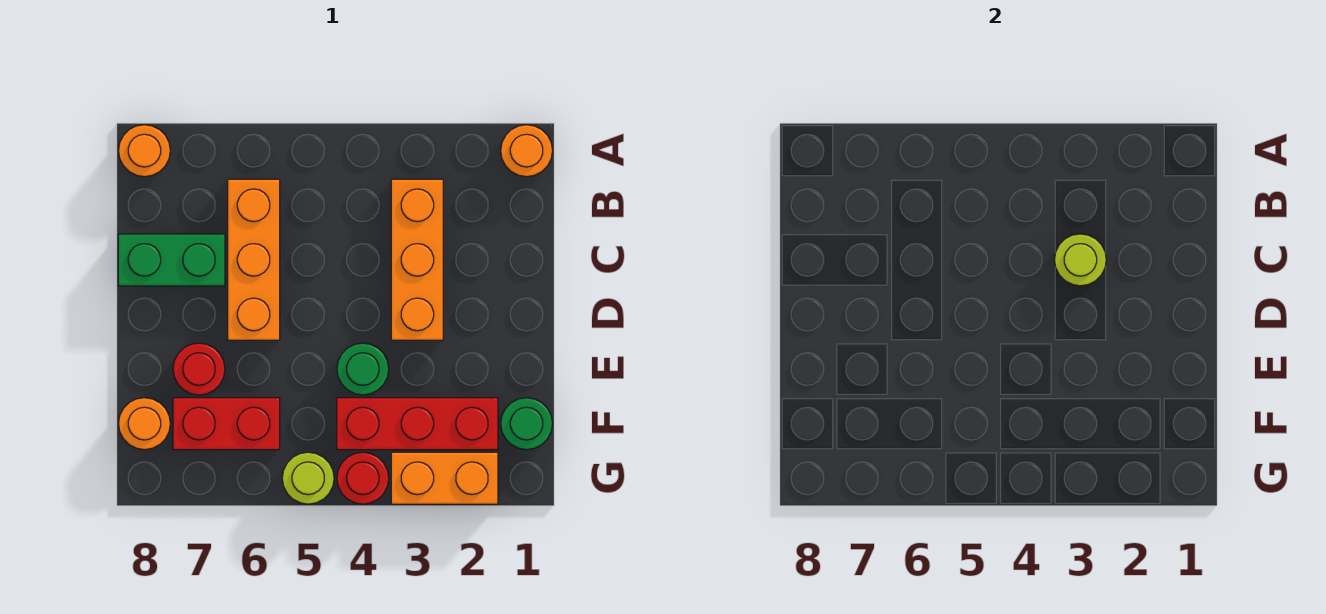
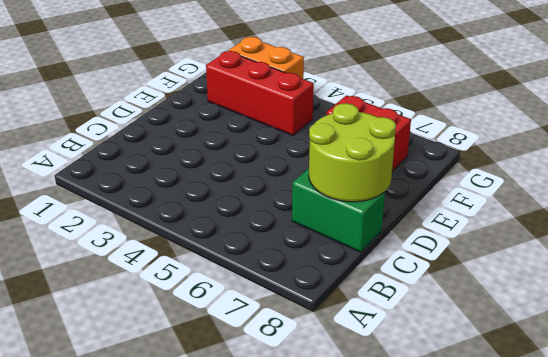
lime 2x2 round brick [309,103,396,202] -> none
none -> orange 1x1 round brick [501,125,553,177]
none -> orange 1x1 round brick [118,125,170,177]
none -> orange 1x3 brick [391,179,443,340]

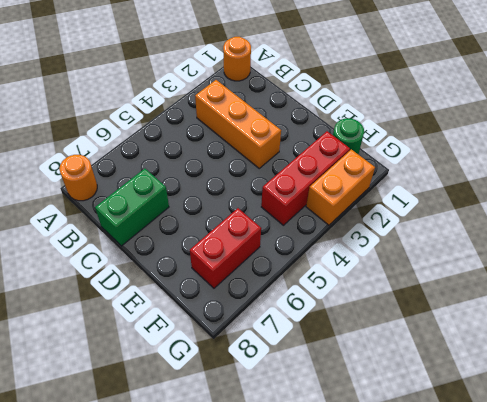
none -> orange 1x3 brick [228,179,280,340]
none -> green 1x1 round brick [337,343,389,395]
none -> red 1x1 round brick [173,343,225,395]

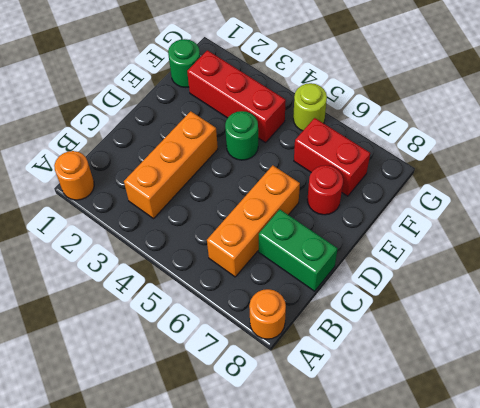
none -> orange 1x1 round brick [118,398,170,450]
none -> orange 1x2 brick [391,452,498,504]
none -> red 1x1 round brick [337,452,389,504]

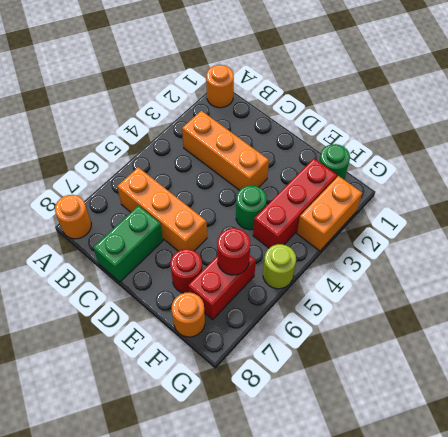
red 1x1 round brick [217,228,250,275] -> red 1x1 round brick moved to [337,452,389,504]
none -> lime 1x1 round brick [1054,234,1106,286]

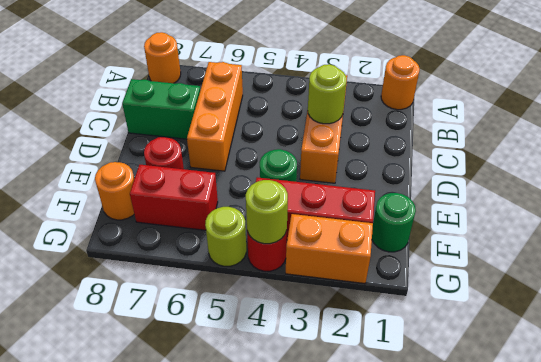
lime 1x1 round brick [246,180,288,244] -> none

